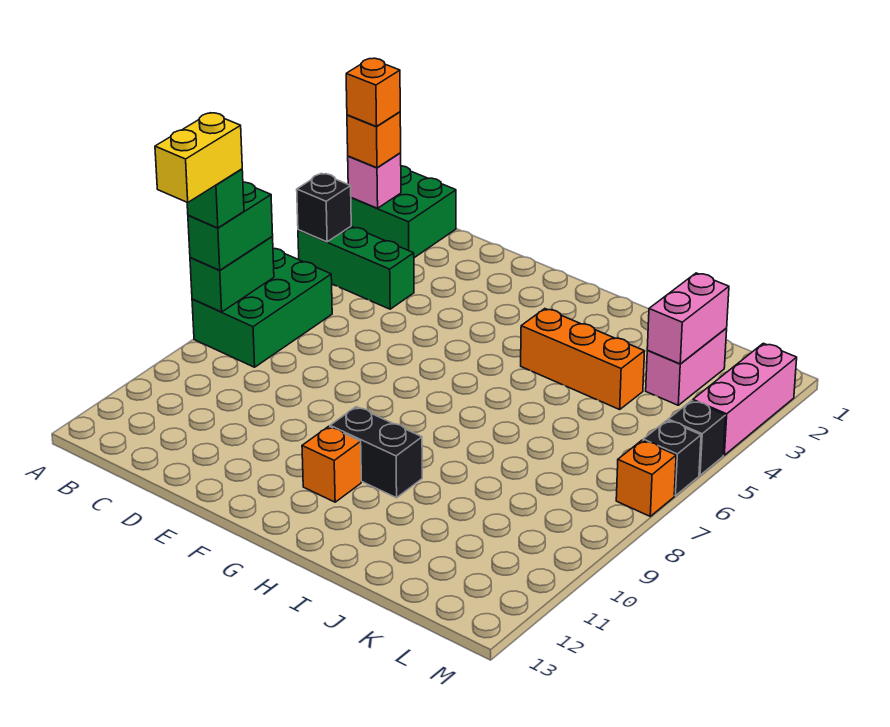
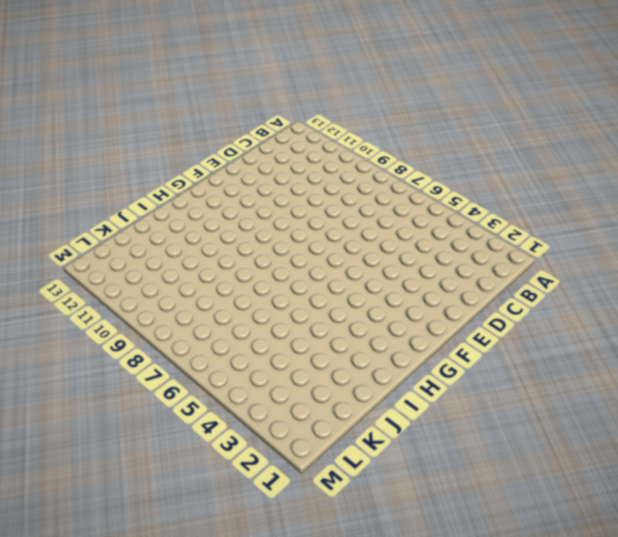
none -> green 2x2 brick [351,166,456,258]
none -> green 1x3 brick [298,226,414,309]
none -> green 2x3 brick [192,249,332,367]

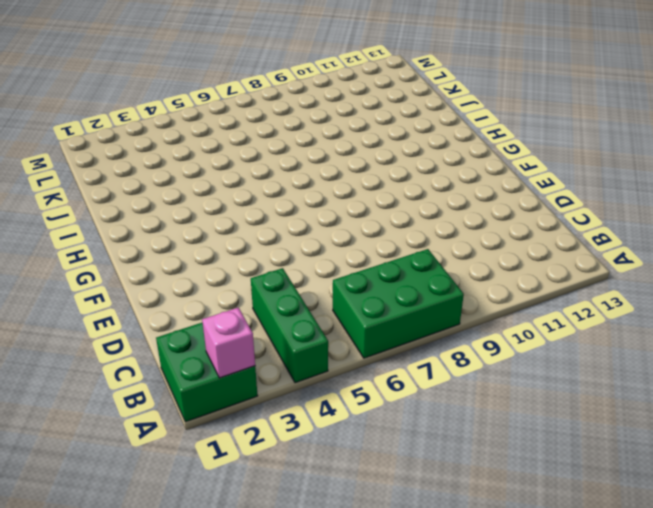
none -> black 1x2 brick [330,407,422,498]
none -> orange 1x1 brick [302,426,361,502]
none -> orange 1x3 brick [521,309,645,409]

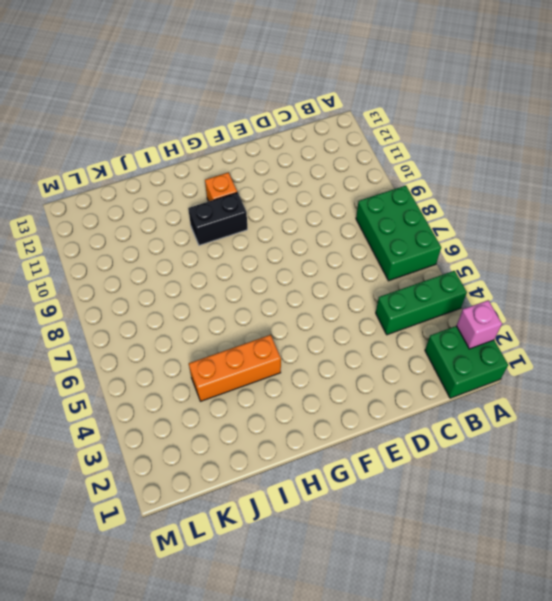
none -> pink 1x2 brick [646,328,727,405]
none -> pink 1x3 brick [693,343,797,455]
none -> black 1x1 brick [668,401,726,475]

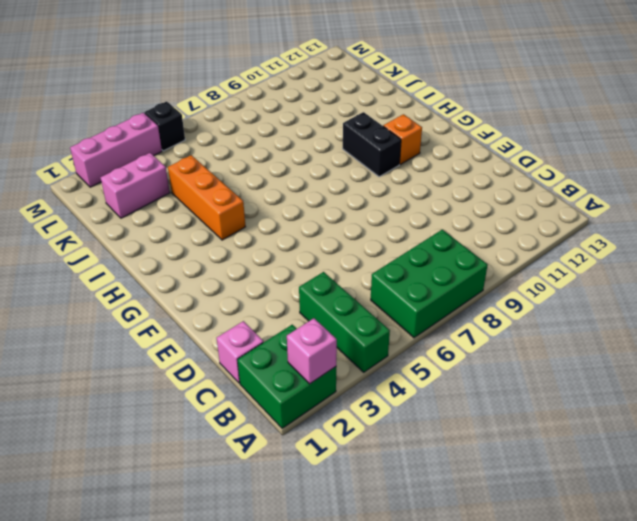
pink 1x1 brick [217,321,264,383] -> none
none -> black 1x1 brick [643,420,701,496]
none -> orange 1x1 brick [616,440,676,516]
none -> black 1x1 brick [297,173,351,242]

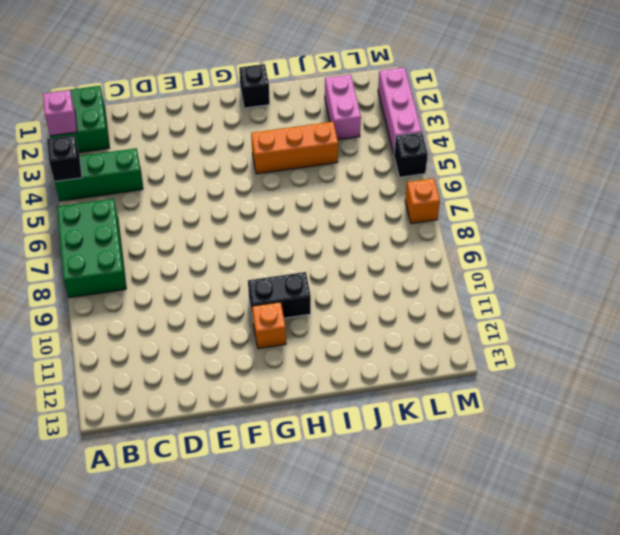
black 1x1 brick [239,64,270,108] -> black 1x1 brick moved to [643,420,701,496]
none -> green 1x2 brick [190,237,274,312]
none -> pink 1x2 brick [647,273,729,364]
none -> orange 1x1 brick [347,112,401,168]

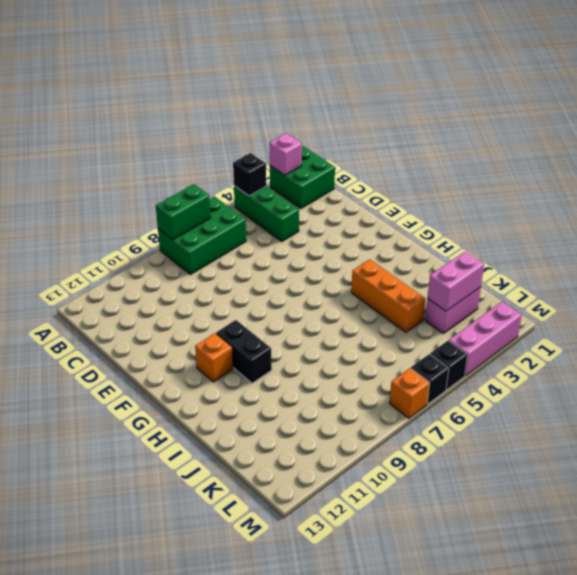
none -> orange 1x1 brick [347,112,401,168]
none -> green 1x2 brick [188,182,273,270]
none -> orange 1x1 brick [346,58,400,127]

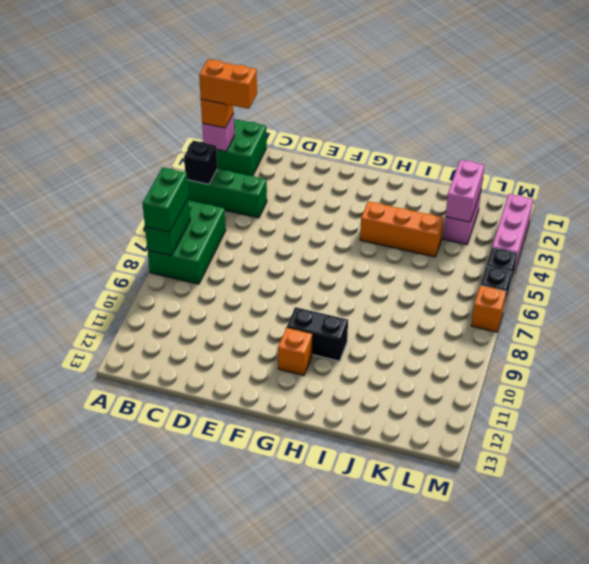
orange 1x2 brick [199,60,257,109] -> orange 1x1 brick [346,58,400,127]
none -> green 1x1 brick [187,169,244,228]
none -> yellow 1x2 brick [155,113,242,203]

